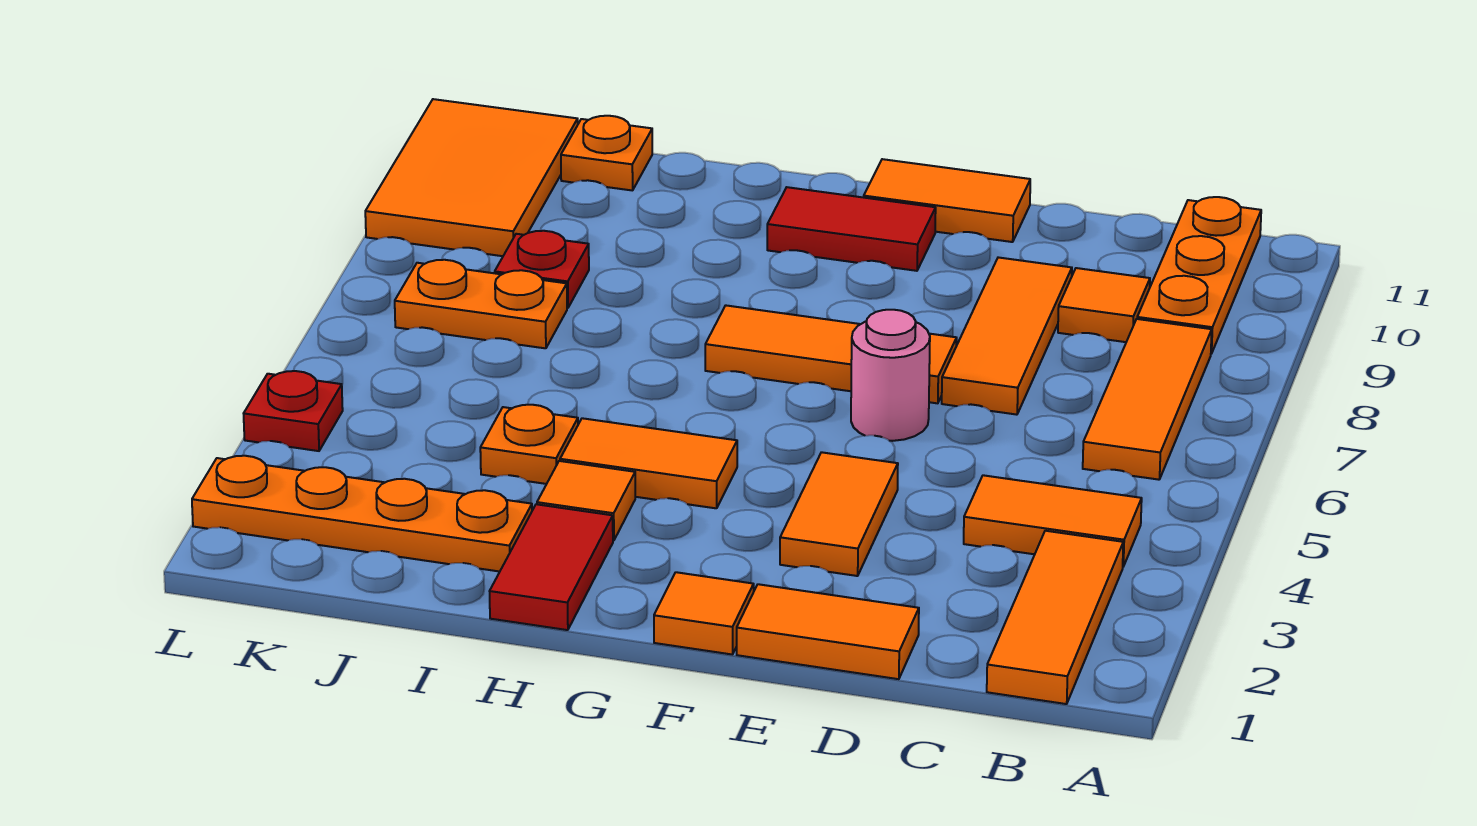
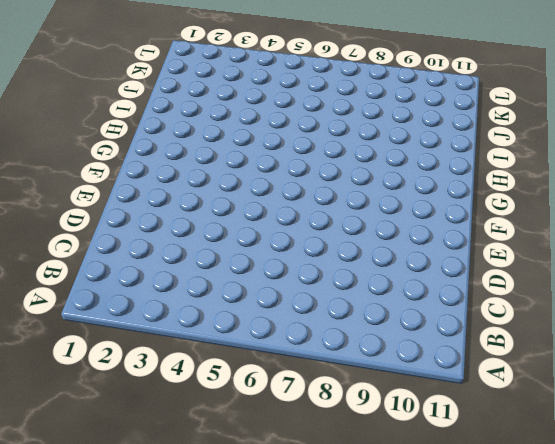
none -> orange 1x3 tile [987,531,1123,704]
none -> orange 1x2 tile [964,475,1142,567]
none -> orange 1x3 tile [1083,319,1212,480]

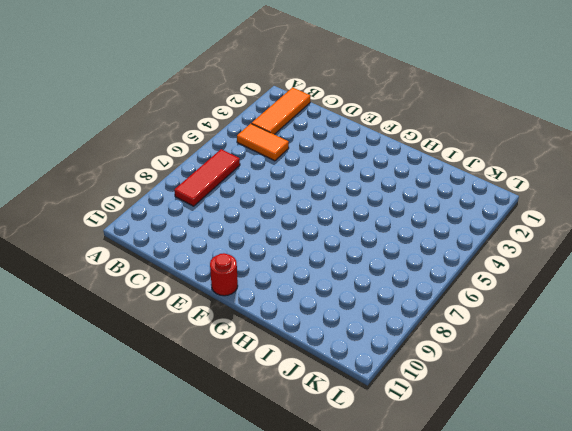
red 1x3 tile [174,149,240,206] -> orange 1x3 tile [1083,319,1212,480]
red 1x1 round brick [210,253,238,296] -> orange 1x2 tile [864,159,1030,242]
none -> orange 1x3 plate [1137,197,1261,354]
none -> orange 1x1 tile [1058,268,1150,342]
none -> orange 1x2 tile [737,584,919,679]

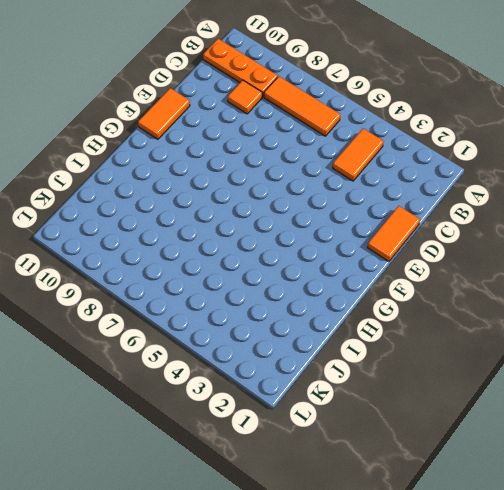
none -> orange 1x3 tile [987,531,1123,704]
none -> orange 1x3 tile [942,257,1072,415]
none -> orange 1x2 tile [780,452,898,576]

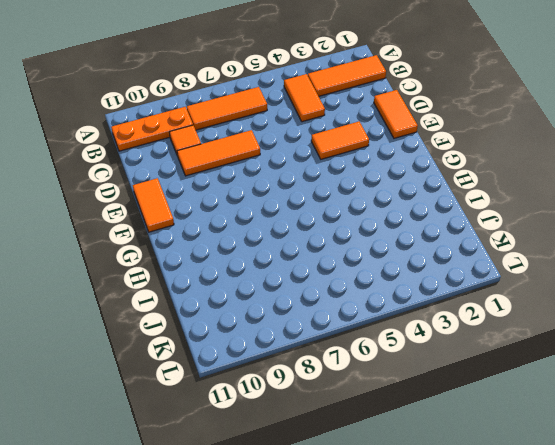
none -> pink 1x1 round brick [851,310,930,441]
none -> orange 1x3 tile [705,305,957,403]
none -> orange 1x1 tile [654,572,754,655]

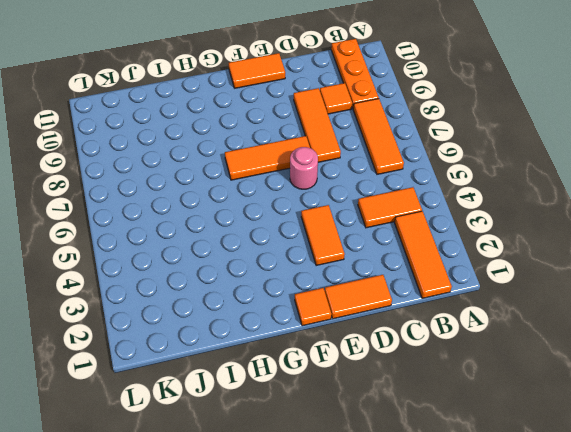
none -> red 1x2 tile [767,187,936,271]
none -> orange 1x2 tile [560,418,737,508]
none -> red 1x2 tile [490,504,613,630]

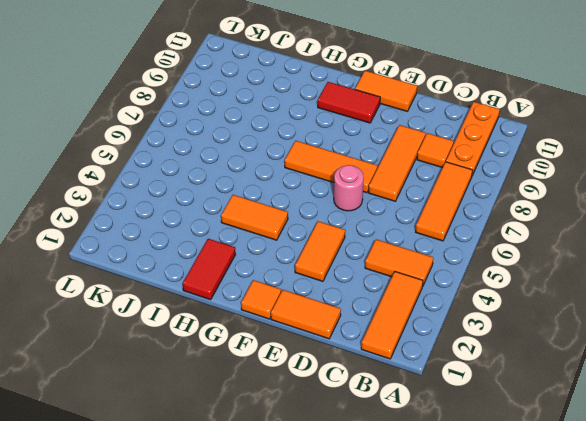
none -> orange 1x1 tile [537,461,635,541]
none -> orange 1x4 plate [192,456,532,572]
none -> orange 1x1 plate [480,405,578,484]

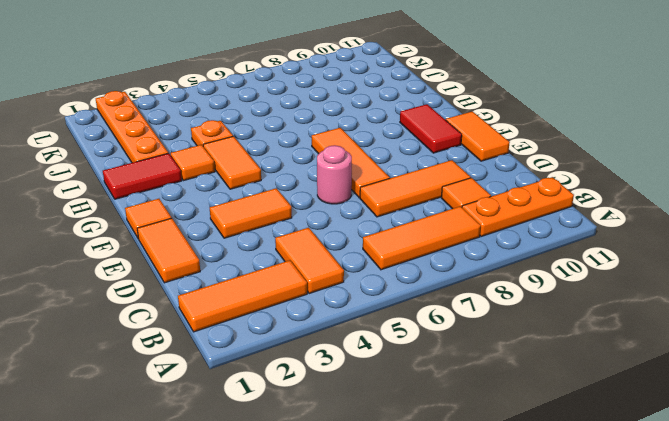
none -> orange 1x2 plate [395,260,567,348]
none -> red 1x1 plate [495,231,589,308]
none -> orange 1x1 plate [561,116,652,191]

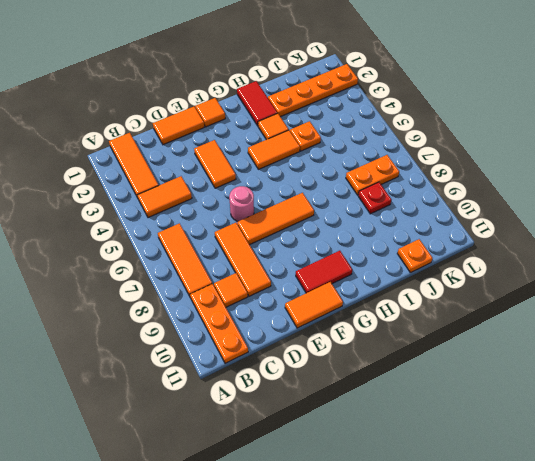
none -> orange 2x3 tile [365,99,578,256]
none -> red 1x1 plate [244,371,343,451]

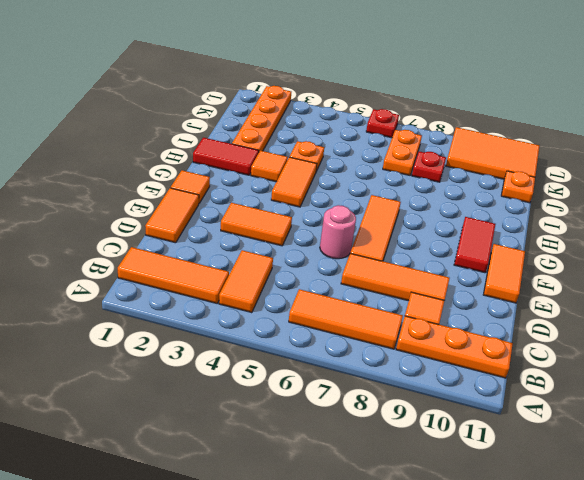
red 1x1 plate [366,109,399,138] -> red 1x1 plate moved to [244,371,343,451]

